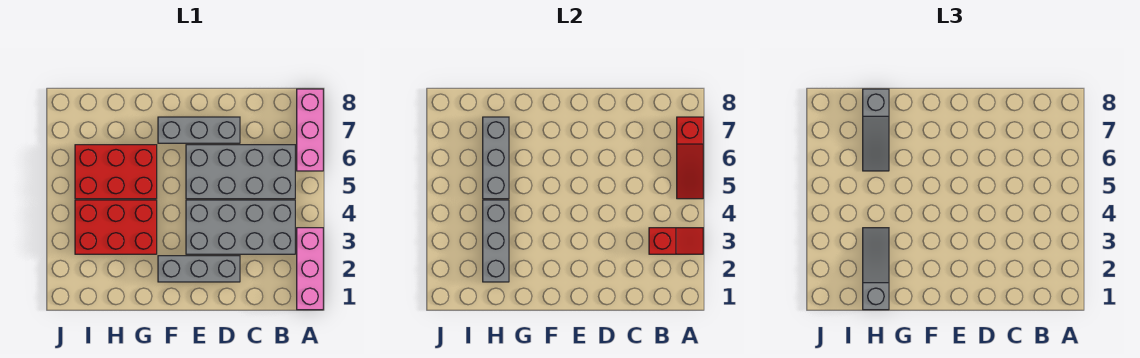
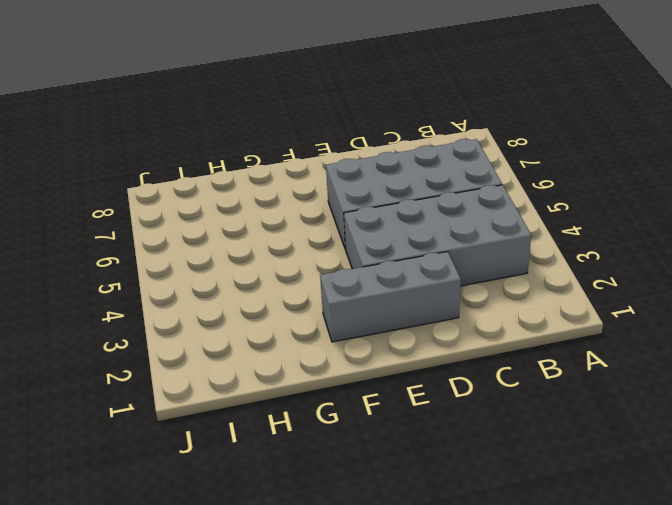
none -> pink 1x3 brick [297,228,323,310]
none -> pink 1x3 brick [297,89,323,171]
none -> grey 1x3 brick [158,117,240,143]

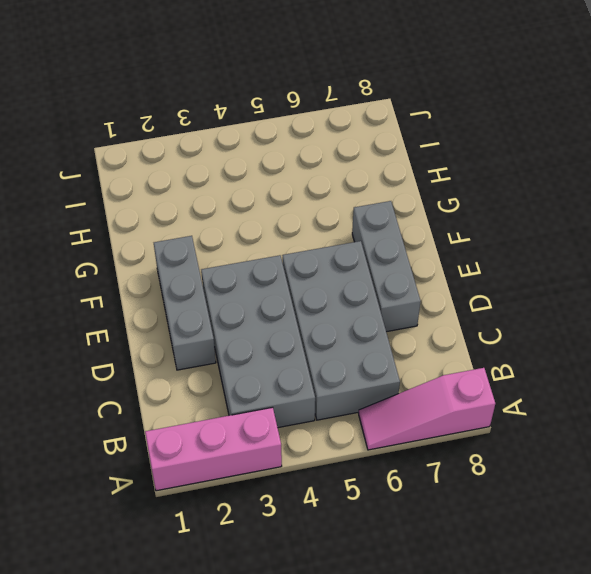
pink 1x3 slope [359,368,495,450] -> pink 1x3 brick [297,89,323,171]
none -> red 2x3 brick [75,200,157,254]
none -> red 2x3 brick [75,145,157,199]
none -> red 1x2 slope [649,228,703,254]

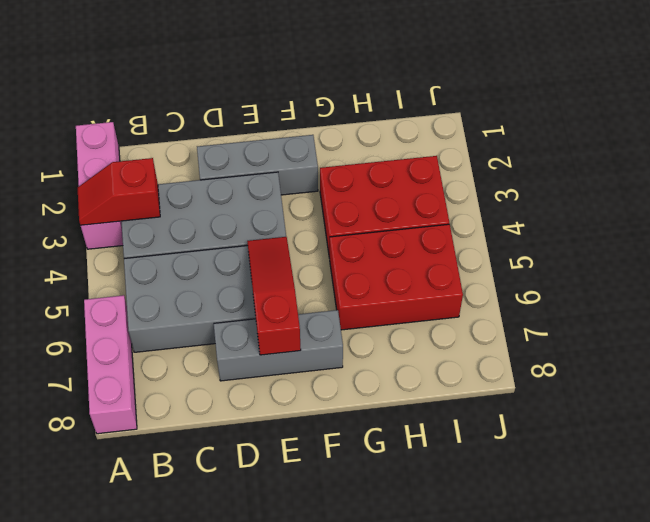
red 1x3 slope [247,237,301,355] -> red 1x3 slope moved to [677,117,703,199]
none -> grey 1x3 brick [483,200,509,282]
none -> grey 1x3 brick [483,117,509,199]
none -> grey 1x3 slope [863,228,889,310]

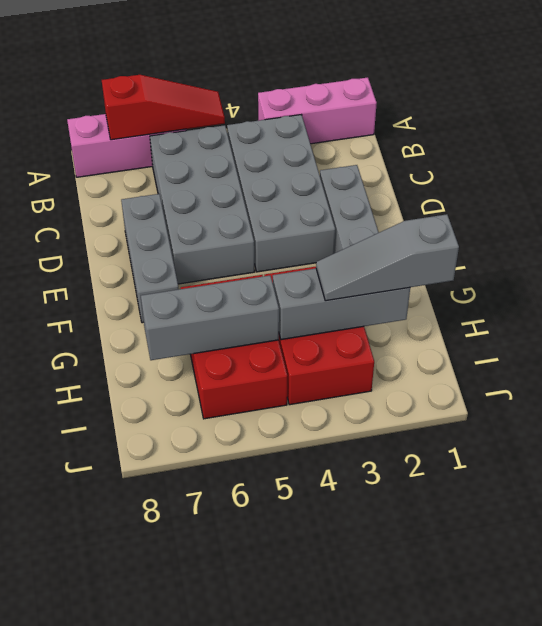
none -> red 1x2 slope [649,228,703,254]
none -> grey 1x3 slope [863,89,889,171]

